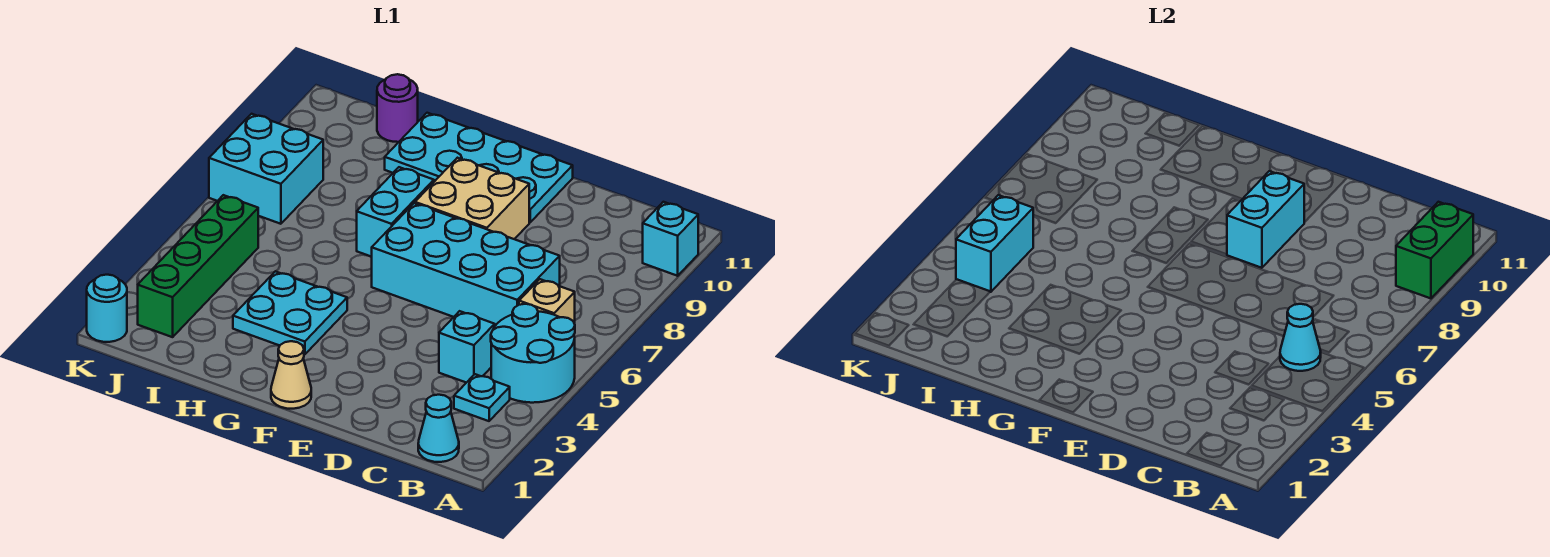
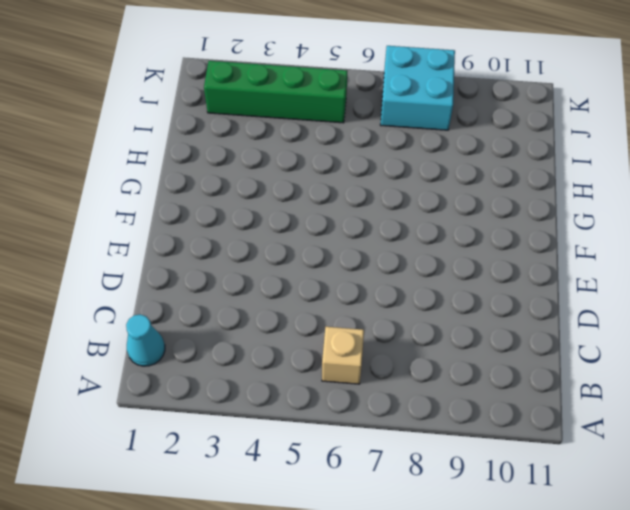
none -> cyan 2x2 round brick [491,304,575,403]
none -> cyan 1x1 brick [643,202,698,276]
none -> cyan 1x1 plate [454,374,510,421]

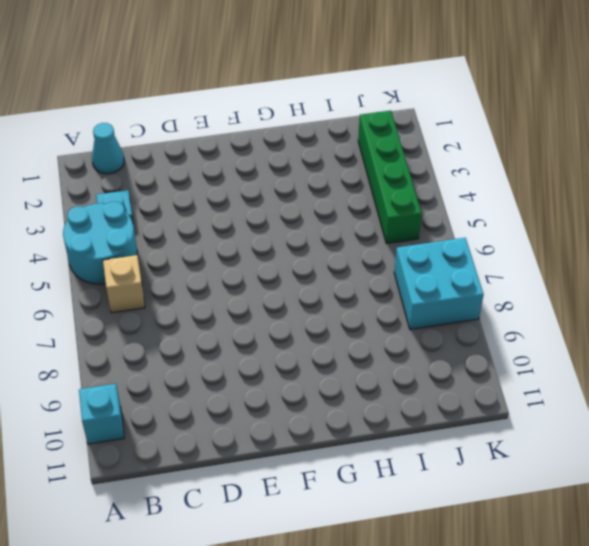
none -> cyan 1x1 brick [439,311,495,383]
none -> cyan 2x4 brick [372,203,560,326]
none -> tan 2x2 brick [415,158,529,239]

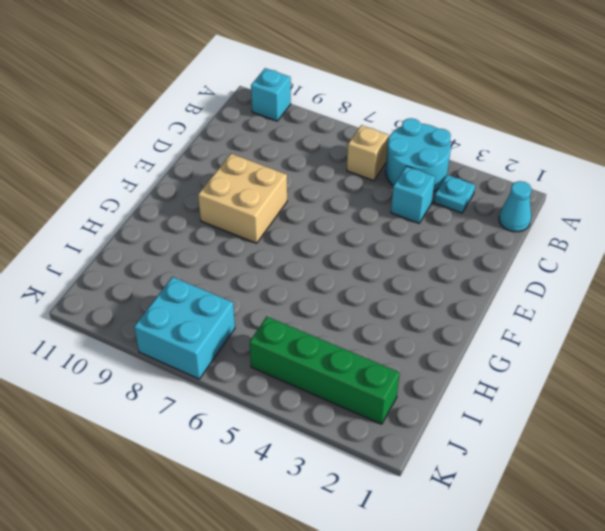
none -> cyan 2x4 brick [372,203,560,326]
none -> cyan 2x4 plate [385,113,573,222]
none -> tan 1x1 cone [271,341,311,409]

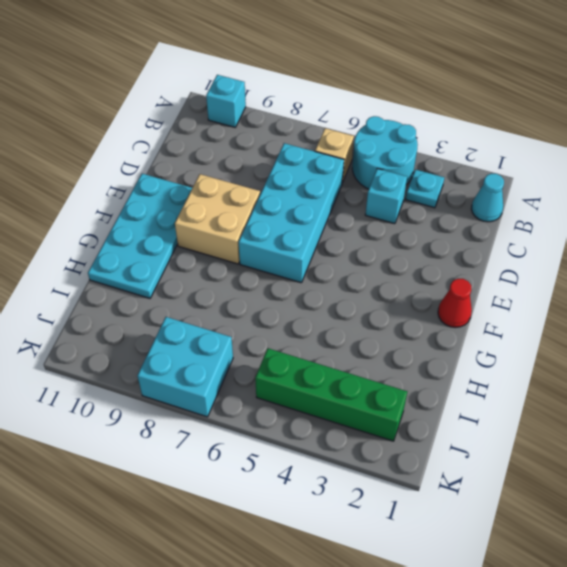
red 1x1 cone [438,279,472,328] -> tan 1x1 cone [271,341,311,409]
none -> cyan 2x2 plate [233,271,347,355]
none -> cyan 1x2 brick [357,167,434,257]
none -> purple 1x1 round brick [377,74,418,142]

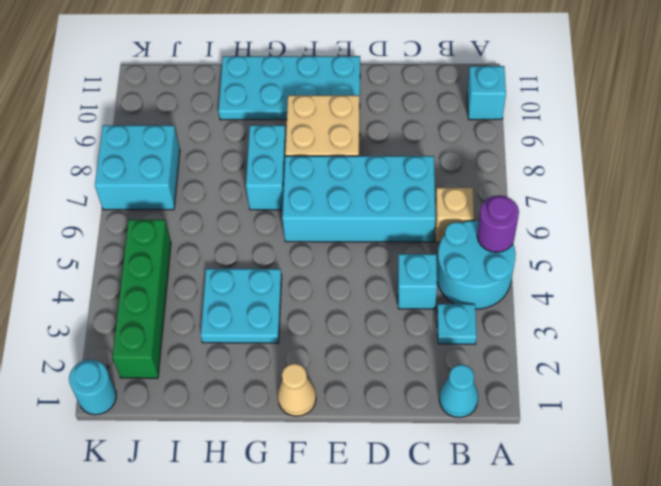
purple 1x1 round brick [477,195,519,252] -> purple 1x1 round brick moved to [377,74,418,142]
none -> green 1x2 brick [1396,202,1473,298]
none -> cyan 1x1 cone [1280,304,1321,371]
none -> cyan 1x2 brick [1227,171,1304,268]

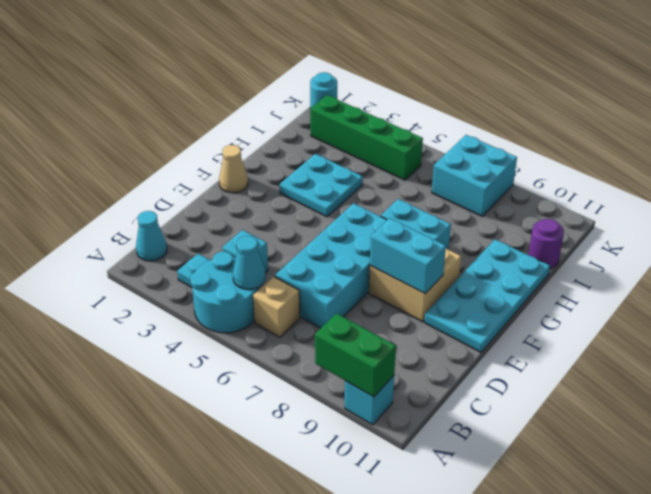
none -> cyan 1x2 brick [956,195,1033,292]

